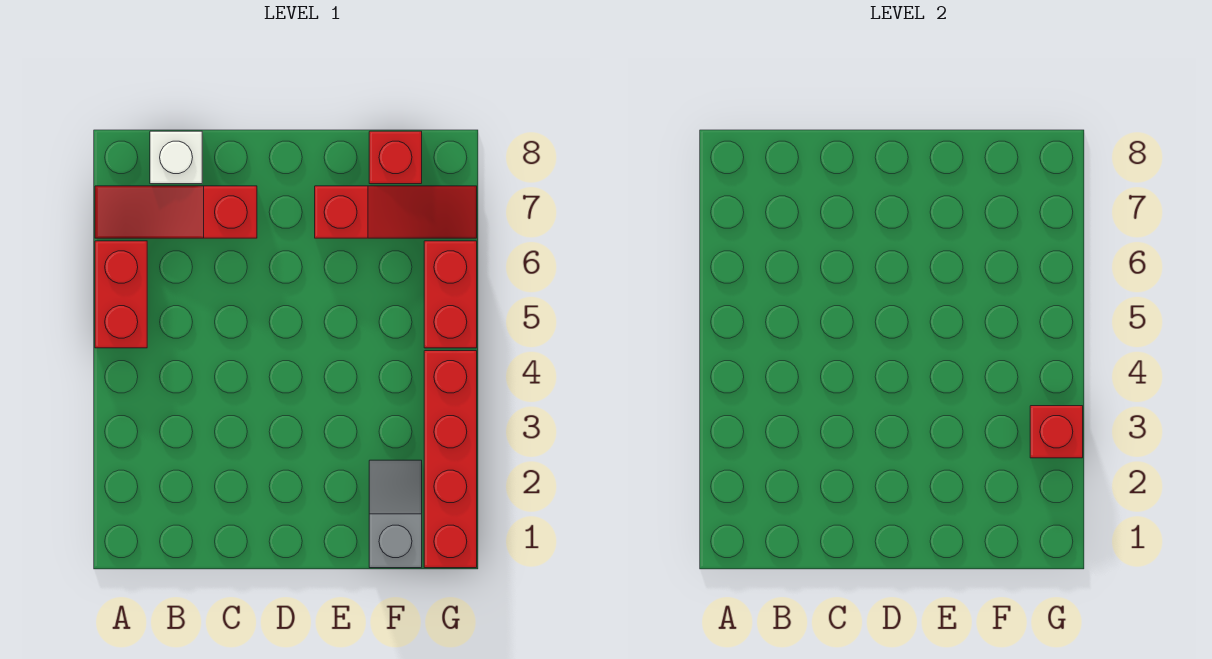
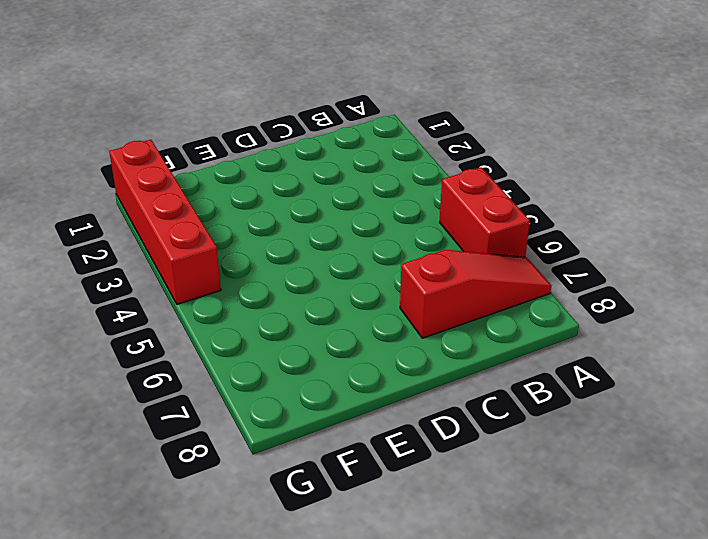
none -> white 1x1 brick [150,131,202,184]
none -> red 1x3 slope [315,186,477,238]

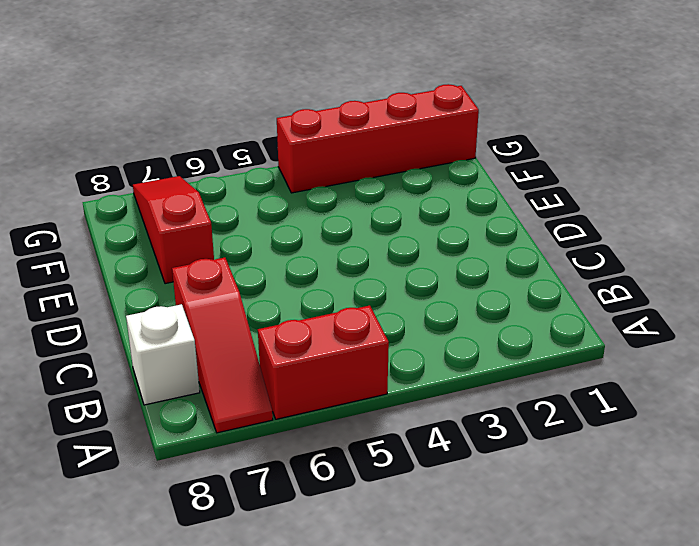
none -> grey 1x2 slope [369,460,422,568]
none -> red 1x1 brick [369,131,422,184]

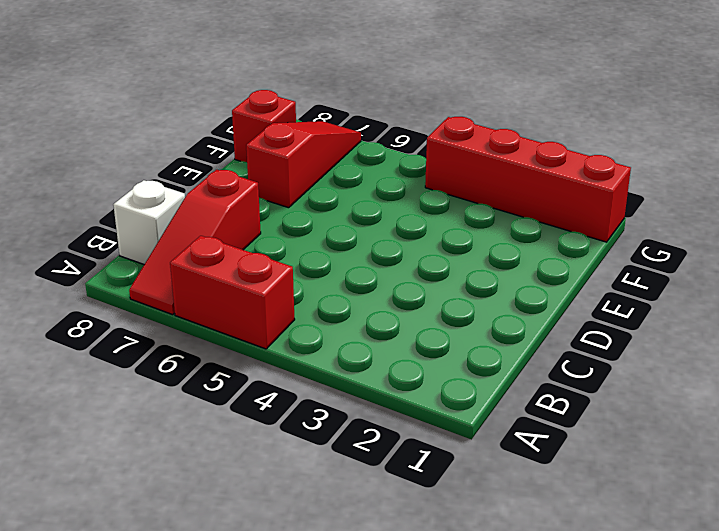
none -> grey 1x2 slope [369,460,422,568]
none -> red 1x2 brick [424,241,477,348]

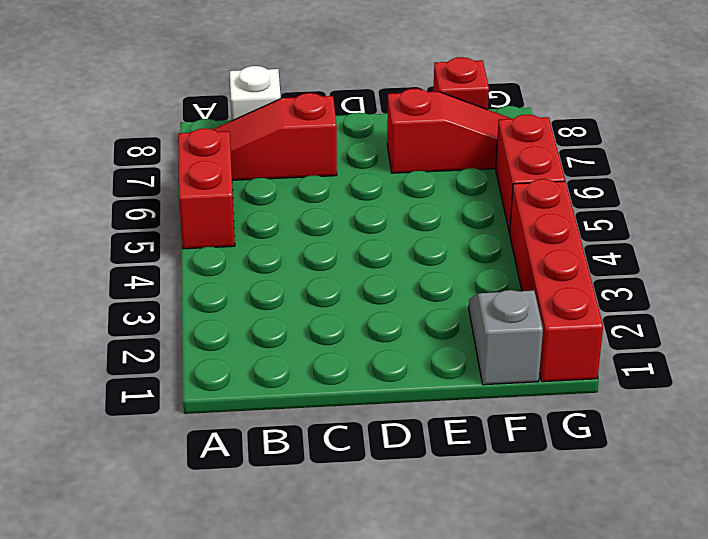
none -> red 1x1 brick [1030,406,1083,458]

